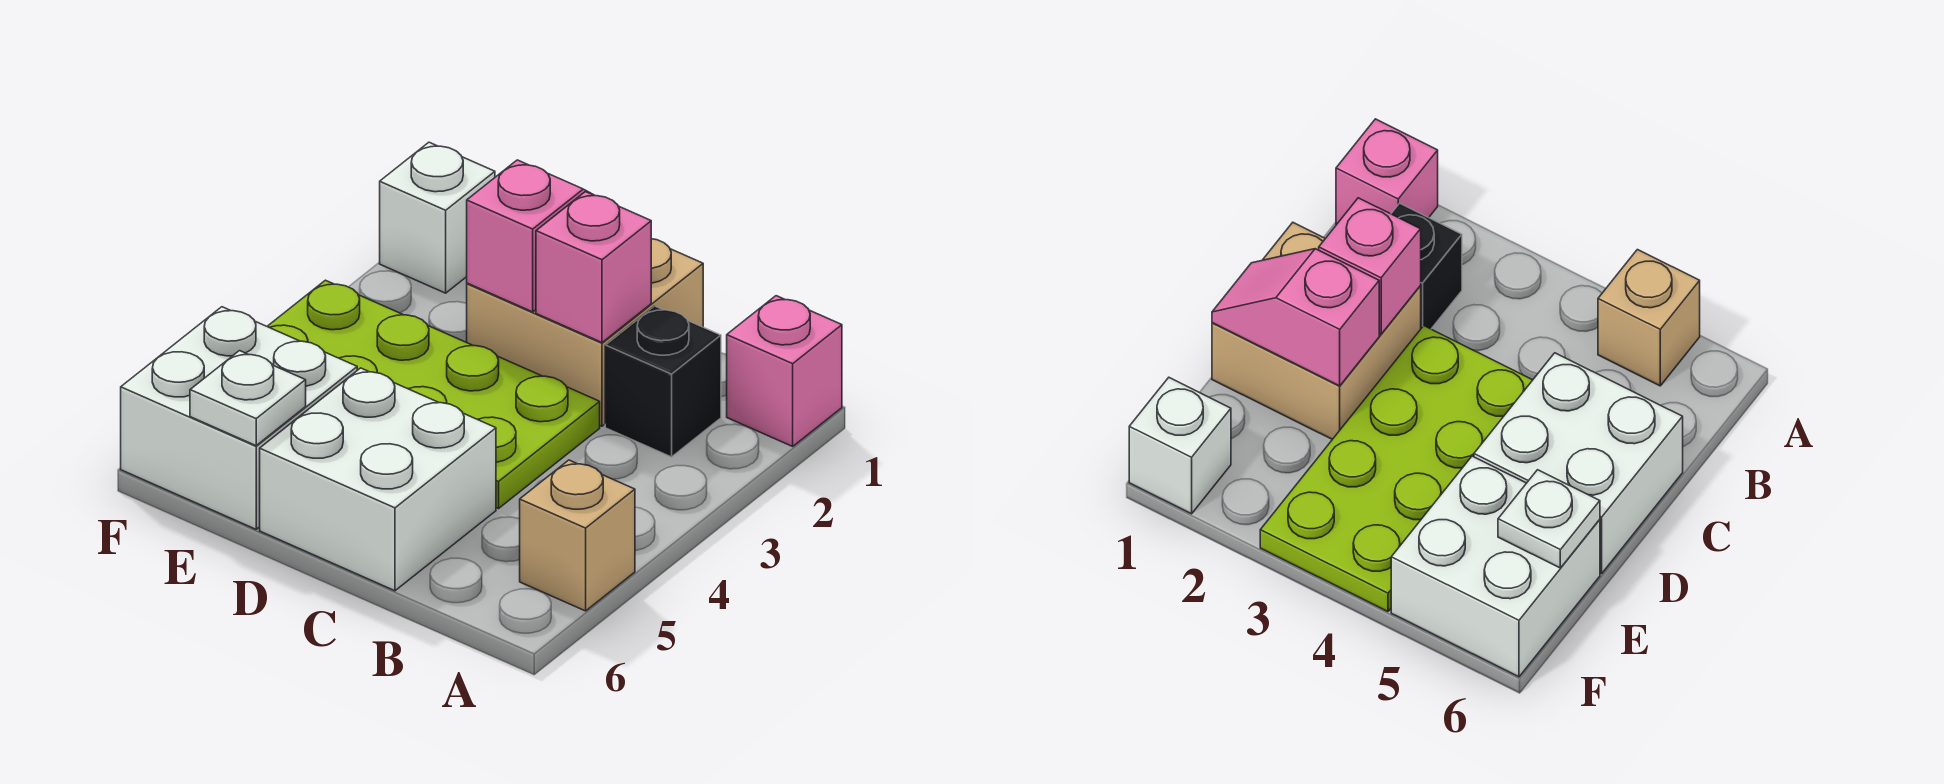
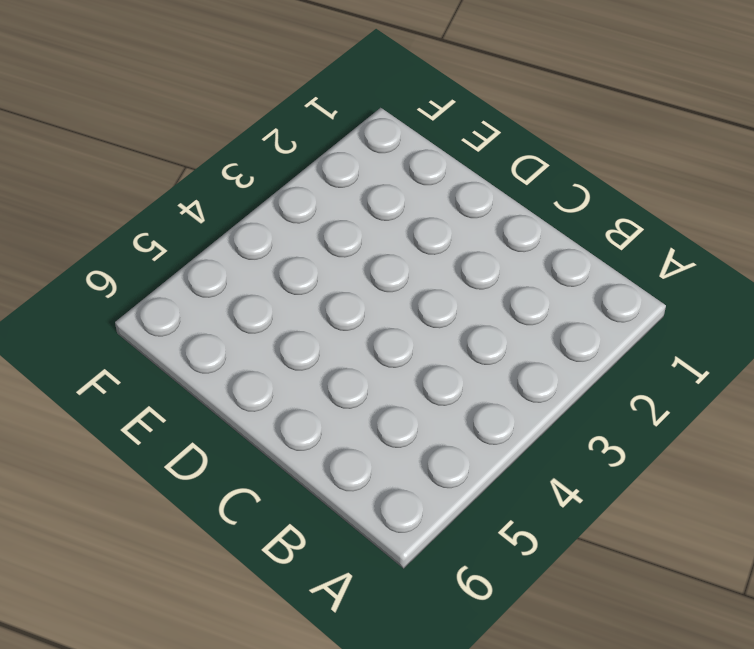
none -> pink 1x1 brick [727,296,842,446]
none -> tan 1x1 brick [520,460,635,611]

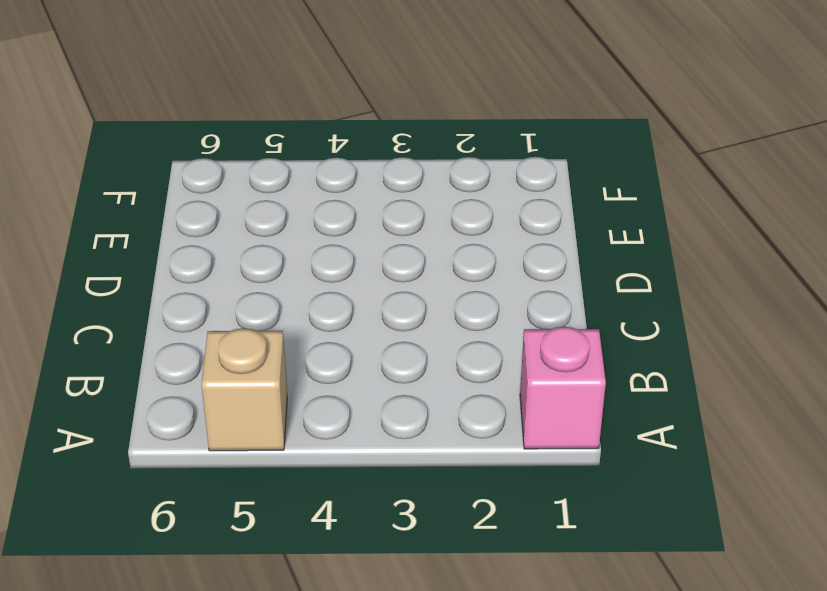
none -> black 1x1 brick [605,306,721,457]
none -> tan 2x2 brick [467,239,703,426]

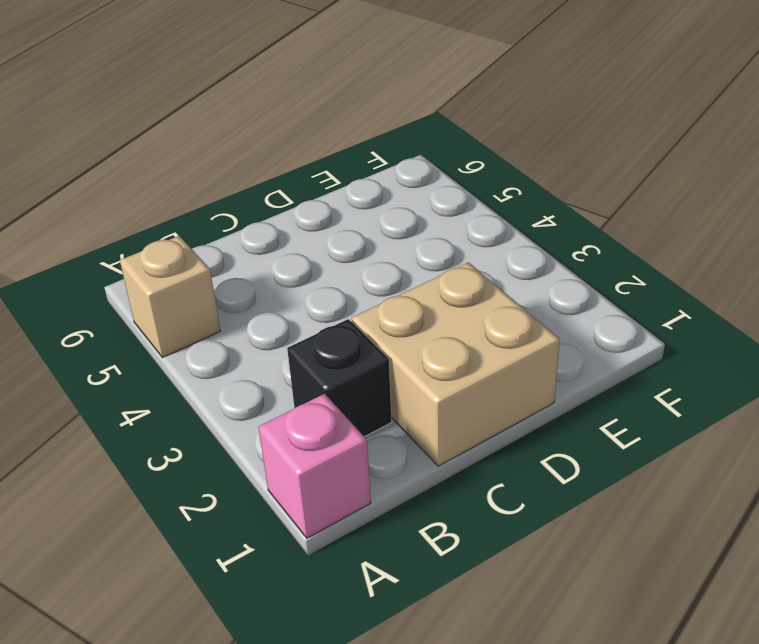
none -> lime 2x4 plate [267,280,600,509]
none -> white 2x2 brick [260,368,496,591]

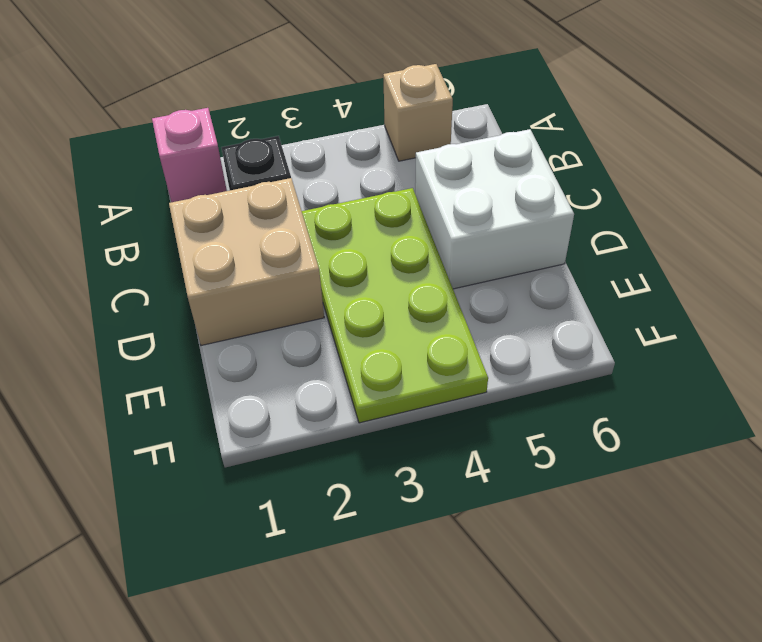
none -> white 2x2 brick [121,307,357,529]
none -> white 1x1 brick [380,142,495,293]

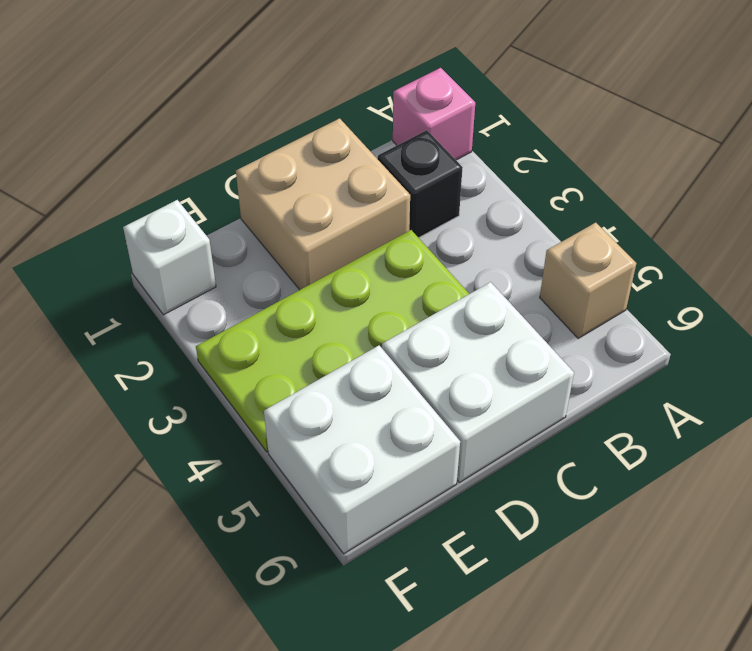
none -> pink 1x1 brick [536,192,651,342]
none -> pink 1x2 slope [467,160,595,312]

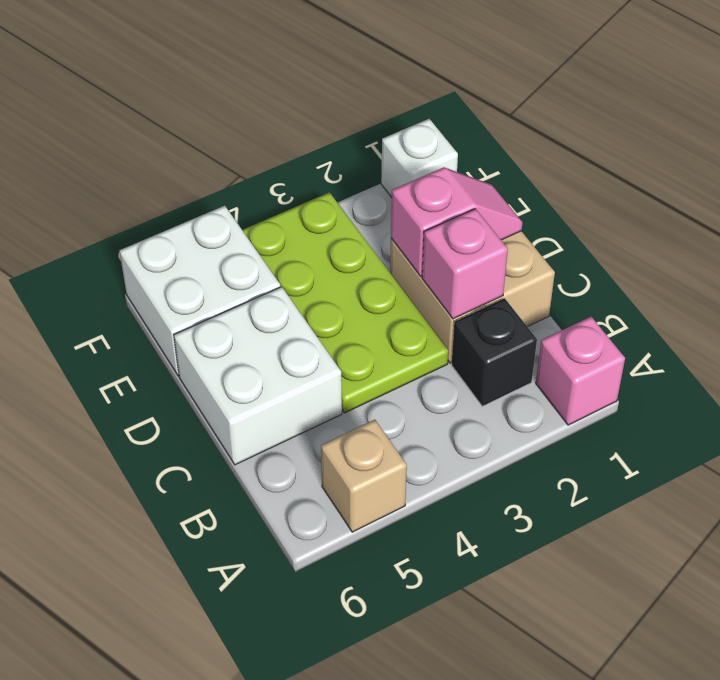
none -> white 1x1 plate [190,351,306,446]

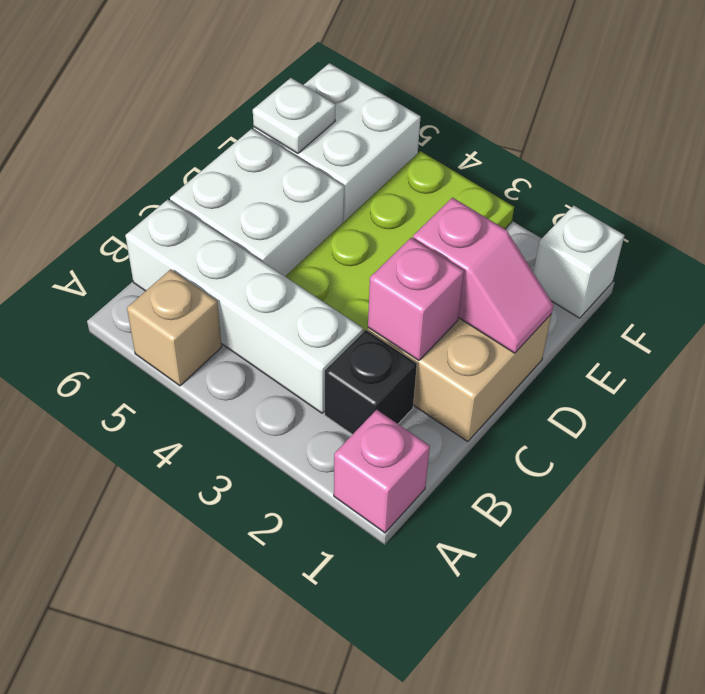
white 1x4 brick [125,199,363,413] -> none

